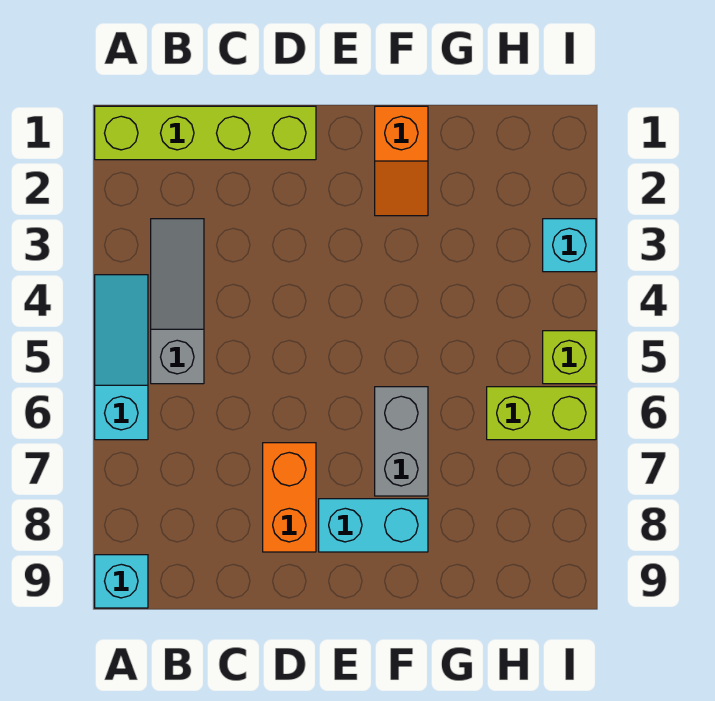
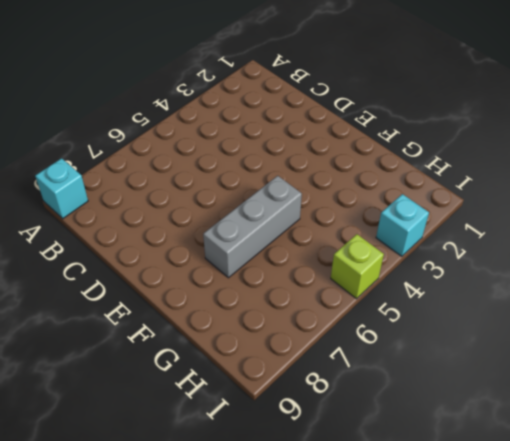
grey 1x3 brick [203,176,302,278] -> grey 1x2 brick [375,387,428,496]
none -> lime 1x4 brick [95,106,316,160]
none -> cyan 1x3 slope [95,275,148,440]

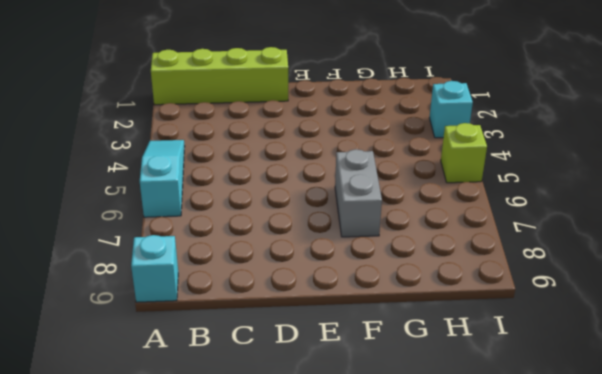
none -> grey 1x3 slope [151,219,204,384]
none -> orange 1x2 brick [263,443,316,552]

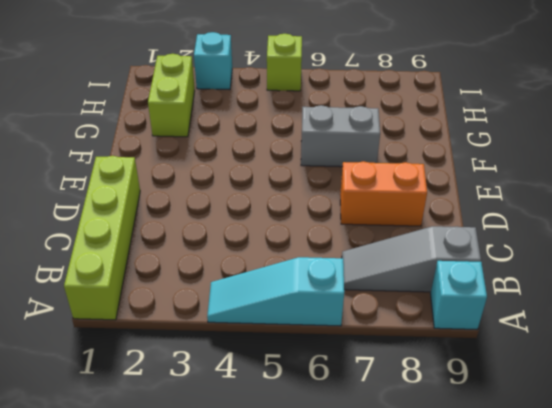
grey 1x3 slope [342,226,481,292] -> grey 1x3 slope moved to [151,219,204,384]
lime 1x2 brick [148,54,195,137] -> lime 1x2 brick moved to [487,387,596,440]
none -> cyan 1x2 brick [319,499,428,552]
none -> orange 1x2 slope [375,106,428,216]

